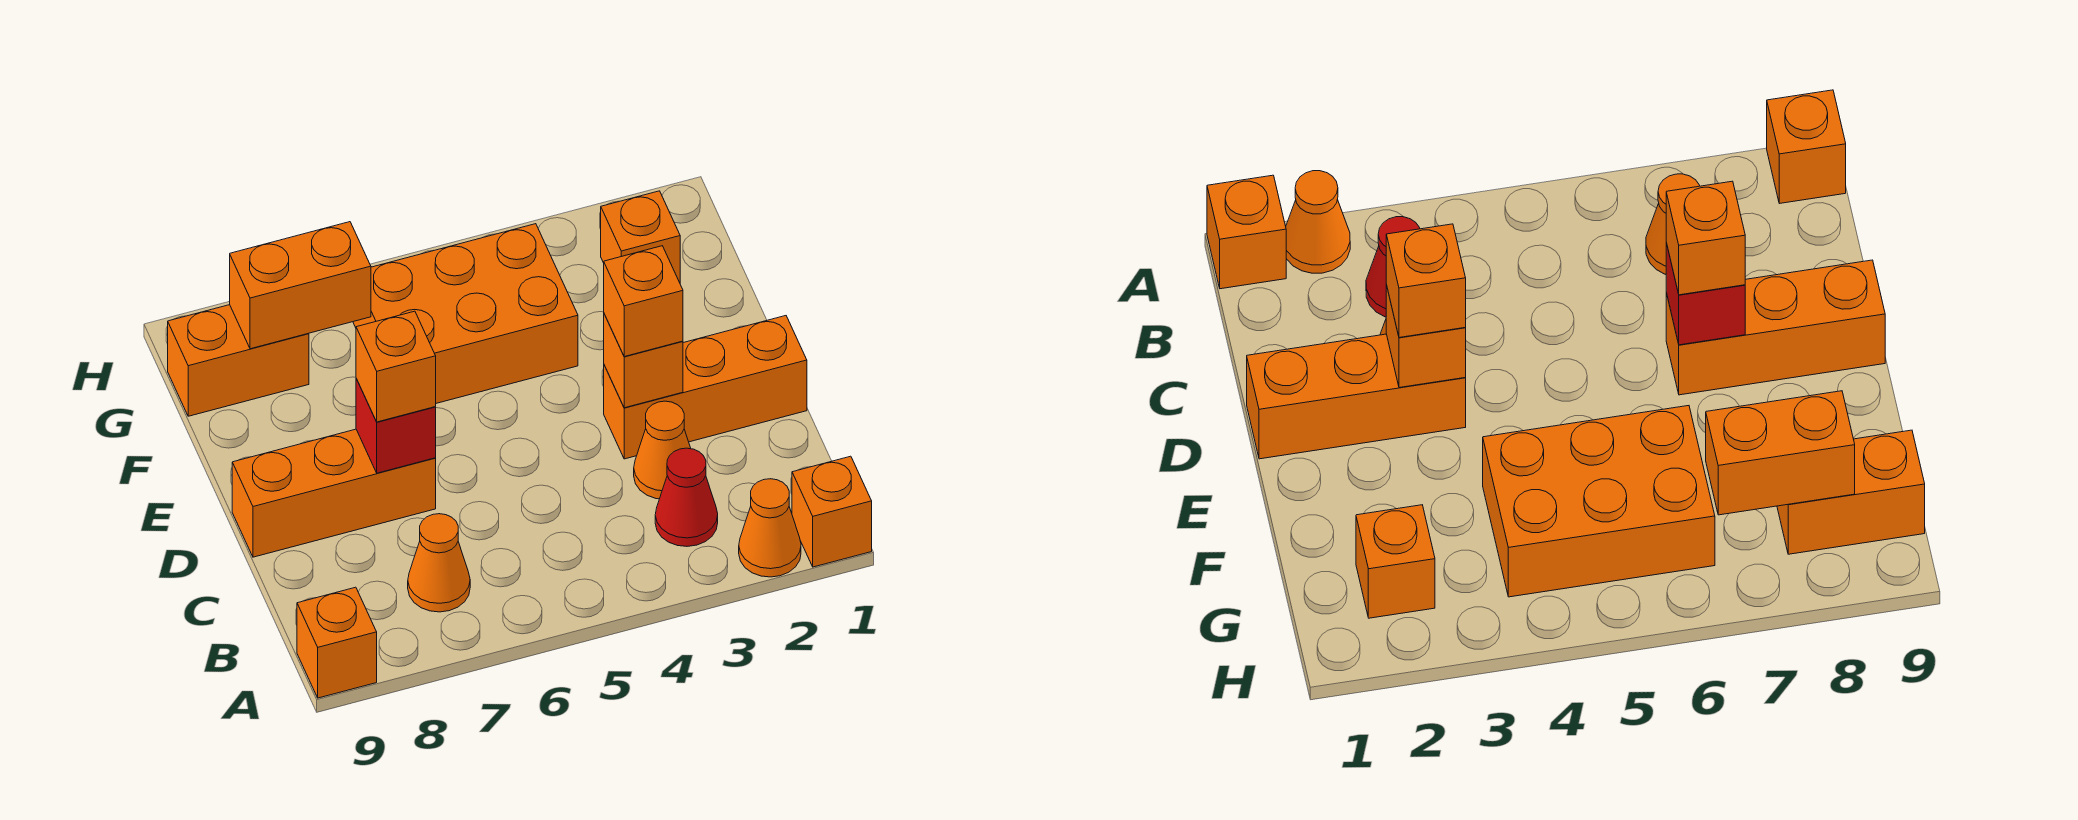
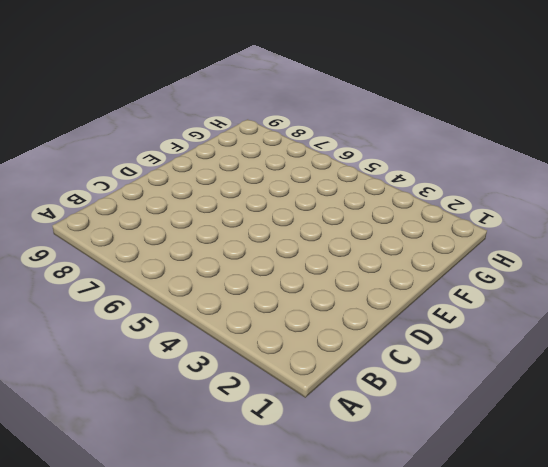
none -> orange 1x1 brick [792,456,872,567]
none -> orange 1x1 cone [739,479,801,577]
none -> orange 1x1 brick [297,587,377,698]

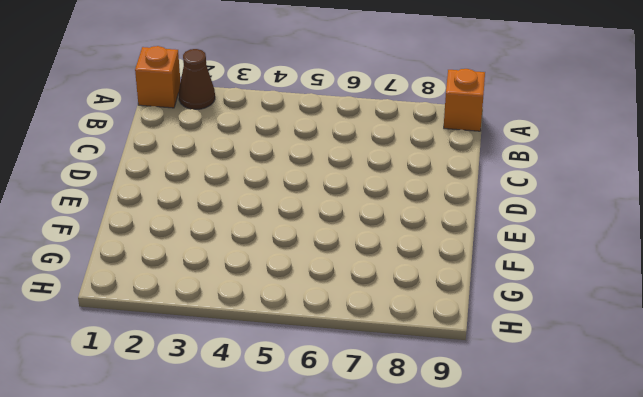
brown 1x1 cone [179,49,215,109] -> orange 1x1 cone [739,479,801,577]
none -> red 1x1 cone [655,448,718,546]
none -> orange 1x1 cone [408,514,470,612]
none -> orange 1x1 cone [634,401,691,499]

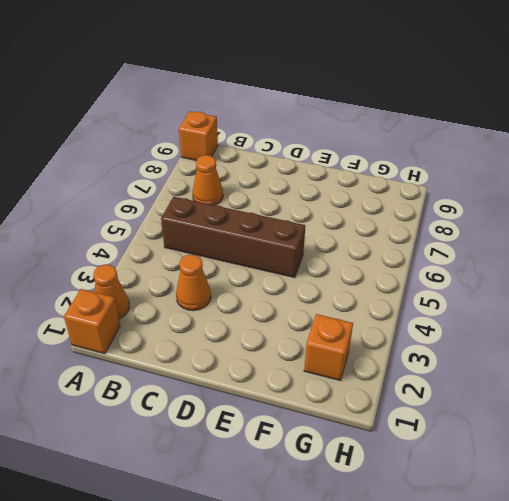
brown 1x4 brick [161,197,305,278] -> none
none -> red 1x1 cone [655,448,718,546]
none -> orange 1x3 brick [604,316,807,459]
none -> orange 1x3 brick [232,429,436,557]

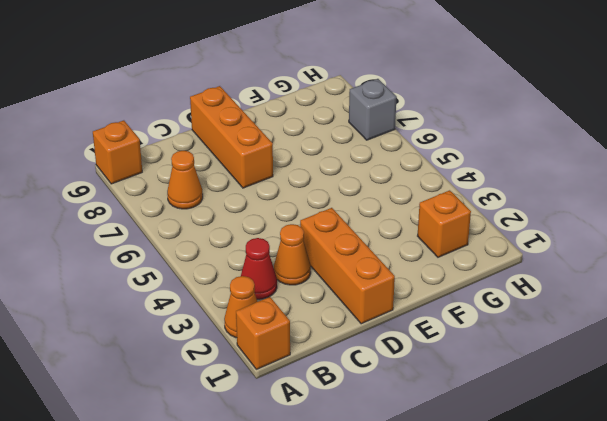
grey 1x1 brick [349,79,397,140] -> none
none -> orange 2x3 brick [353,224,578,403]
none -> orange 1x2 brick [168,305,309,416]
none -> orange 1x1 brick [604,314,683,408]

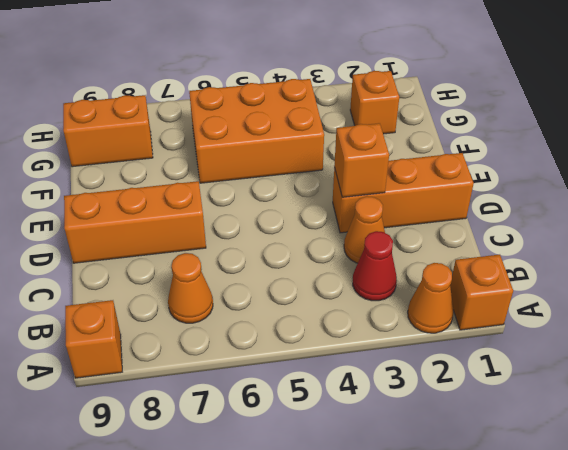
none -> red 1x1 brick [356,379,436,473]
none -> orange 1x2 brick [230,222,371,349]
none -> orange 1x1 brick [604,246,683,357]

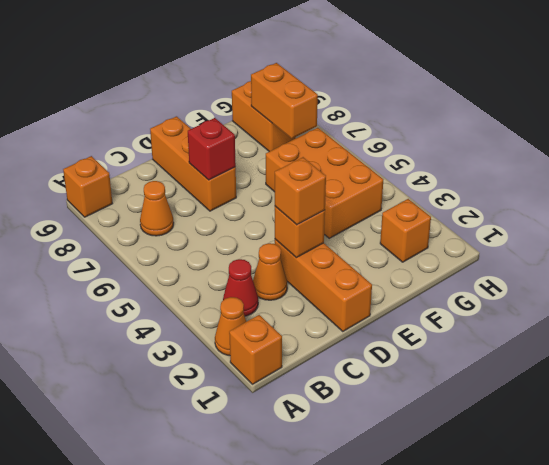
none -> orange 1x1 brick [356,311,436,422]

